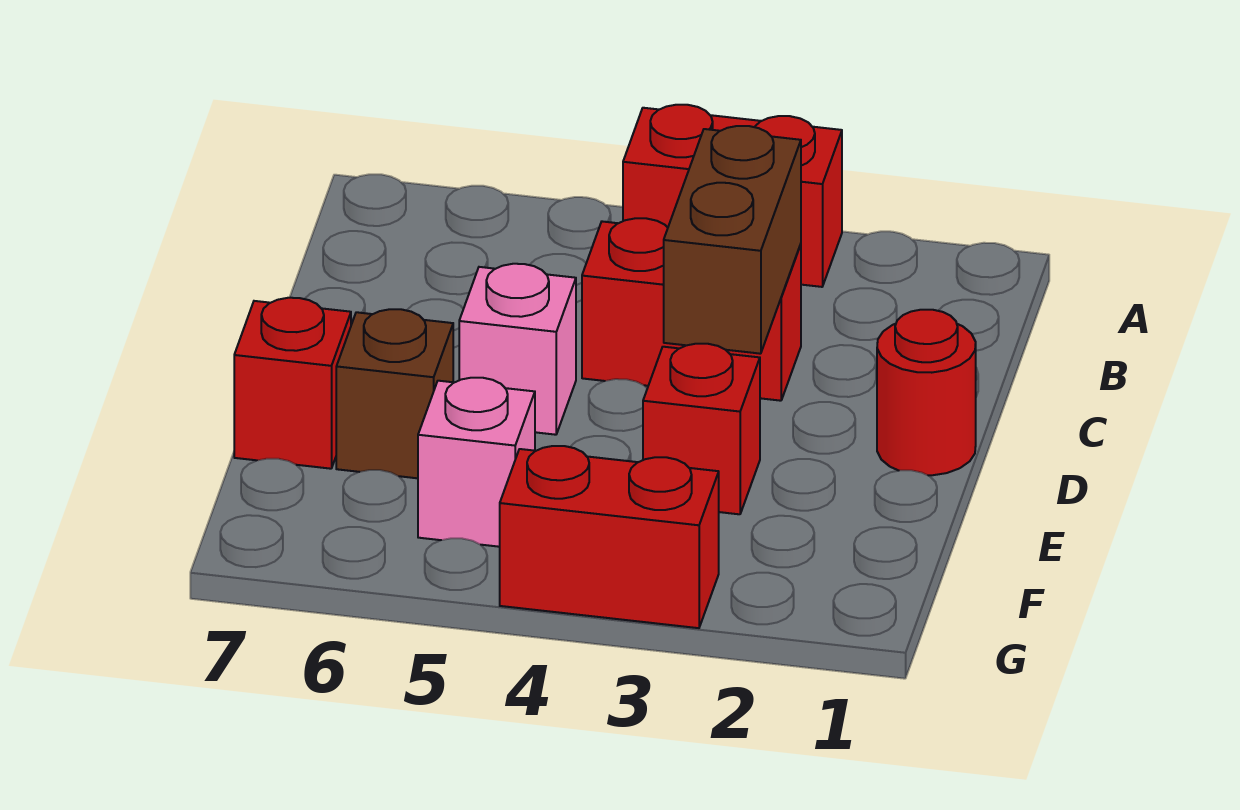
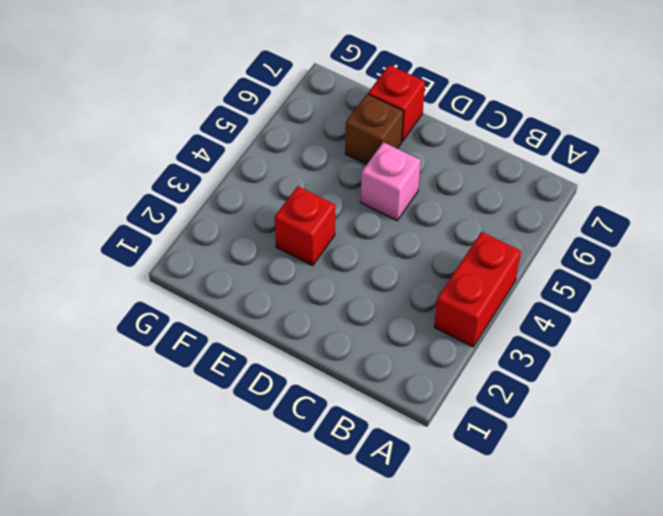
none -> red 1x2 brick [582,218,801,401]
none -> red 1x1 round brick [877,310,976,475]

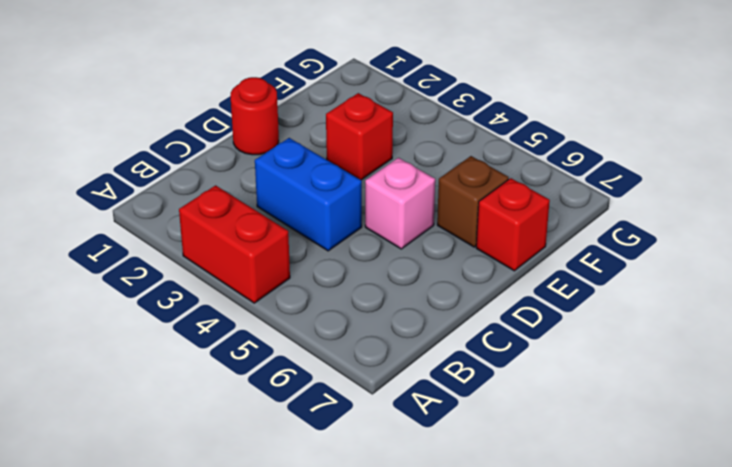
blue 1x2 brick [255,138,362,251] -> red 1x2 brick [582,218,801,401]
none -> pink 1x1 brick [418,378,535,547]
none -> red 1x2 brick [500,446,719,628]

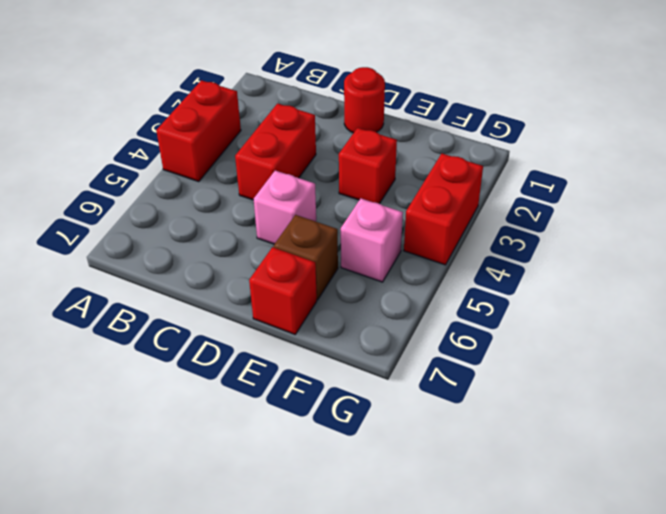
none -> brown 1x2 brick [664,126,801,354]

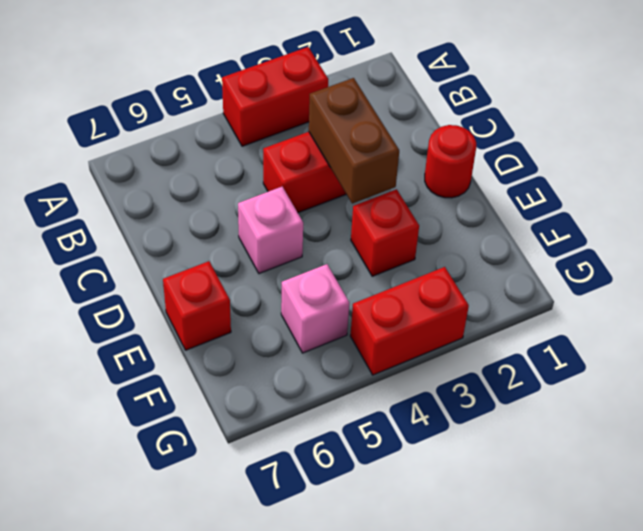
none -> brown 1x1 brick [336,309,453,478]

